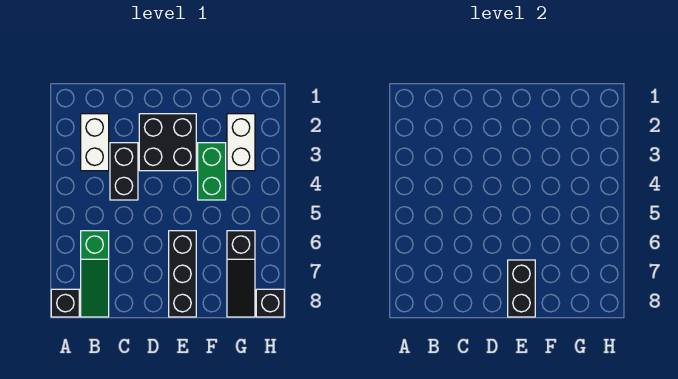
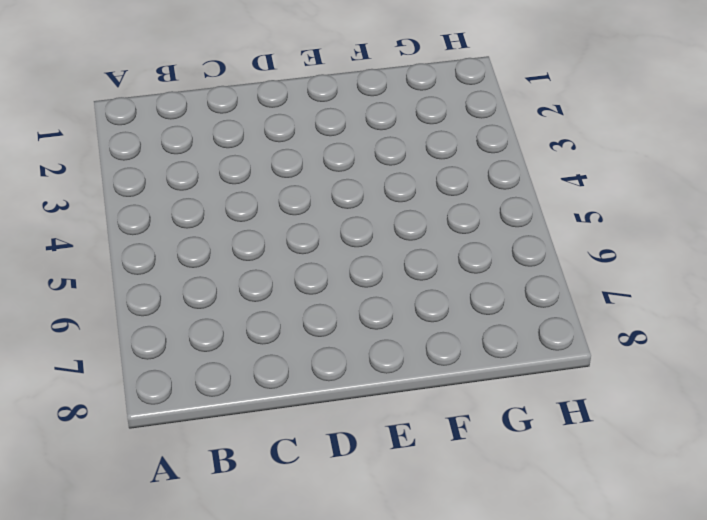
none -> black 1x1 brick [51,289,79,317]
none -> white 1x2 brick [81,114,109,171]

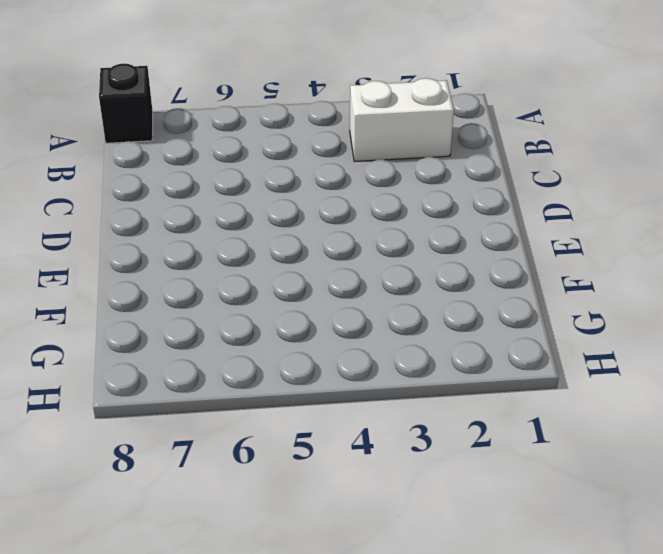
none -> green 1x3 slope [81,231,109,317]
none -> black 1x2 brick [110,143,138,200]

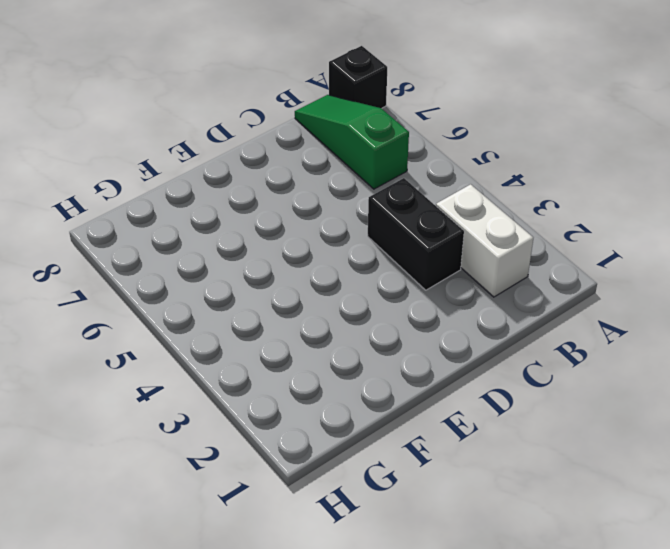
none -> black 2x2 brick [139,114,196,171]
none -> black 1x3 brick [169,231,196,317]

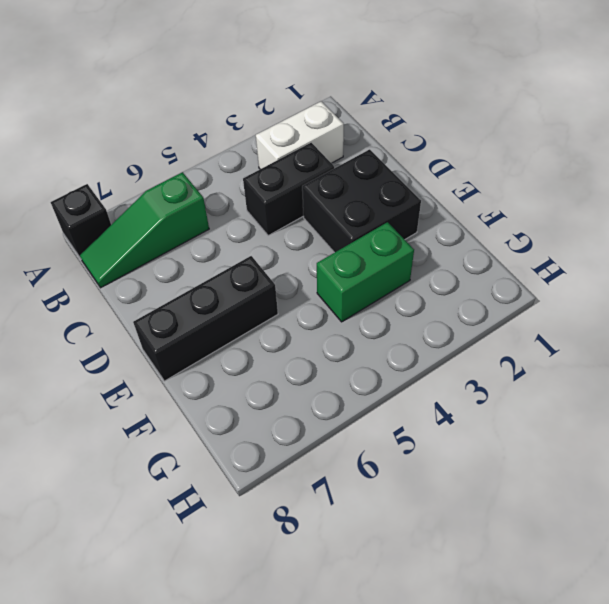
none -> white 1x2 brick [227,114,255,171]
none -> black 1x3 slope [227,231,255,317]

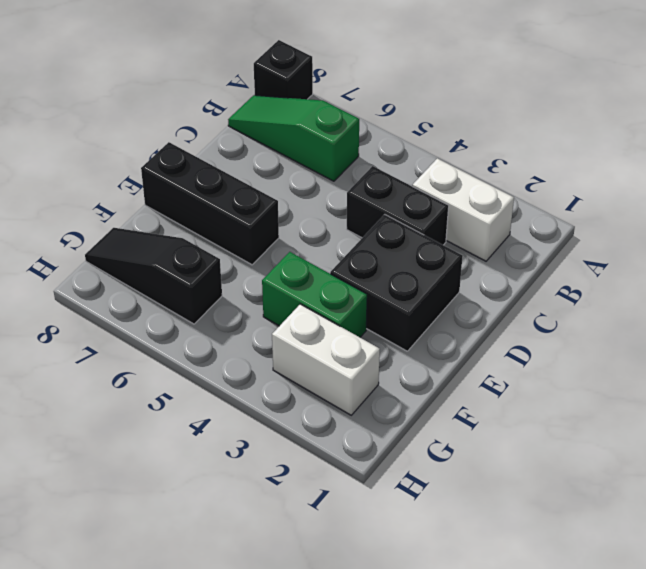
none -> black 1x1 brick [256,289,284,317]
none -> black 1x2 brick [508,260,535,317]

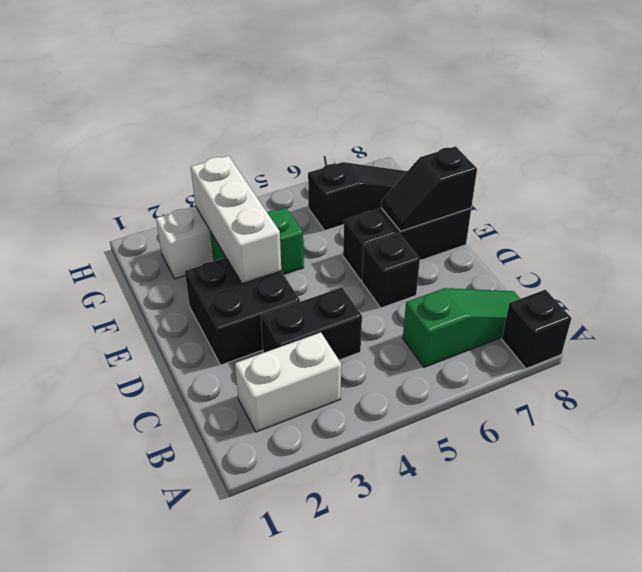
black 1x1 brick [362,234,420,308] -> black 1x1 brick moved to [256,289,284,317]
white 1x3 brick [191,156,281,284] -> none
black 1x2 slope [381,146,477,231] -> black 1x2 brick [508,260,535,317]

